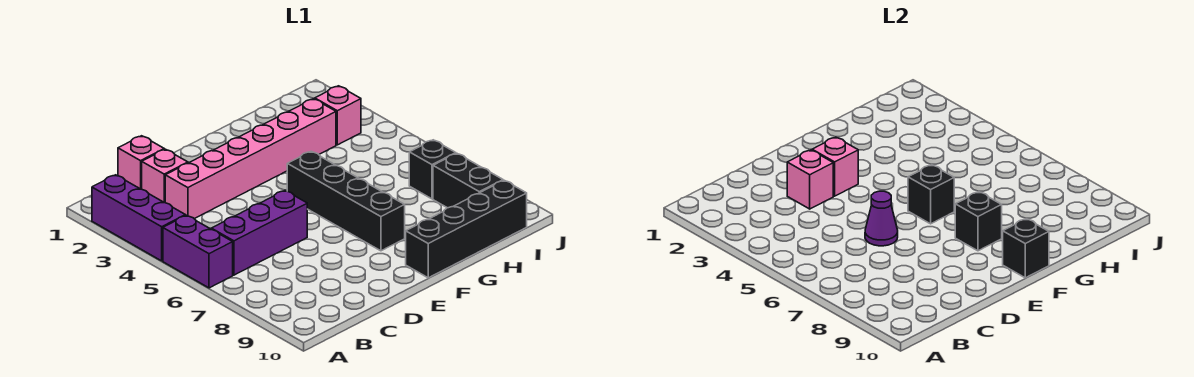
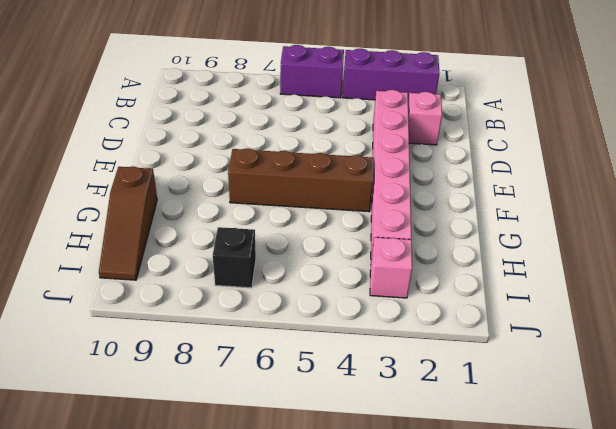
brown 1x4 brick [228,148,374,212] -> black 1x4 brick [287,151,405,251]
brown 1x3 slope [99,166,157,280] -> black 1x4 brick [406,180,527,278]
none -> purple 1x3 brick [211,191,307,275]
none -> pink 1x1 brick [118,136,164,189]
none -> black 1x2 brick [433,153,503,208]

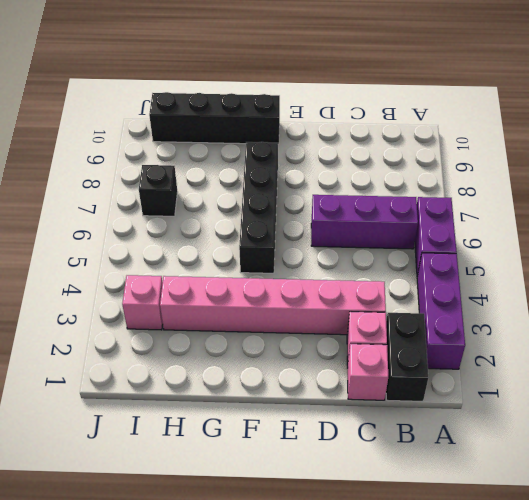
black 1x2 brick [386,313,428,401] -> black 1x2 brick moved to [433,153,503,208]
none -> pink 1x1 brick [787,150,833,209]
none -> purple 1x1 cone [865,191,898,246]
none -> pink 1x1 brick [812,137,858,196]

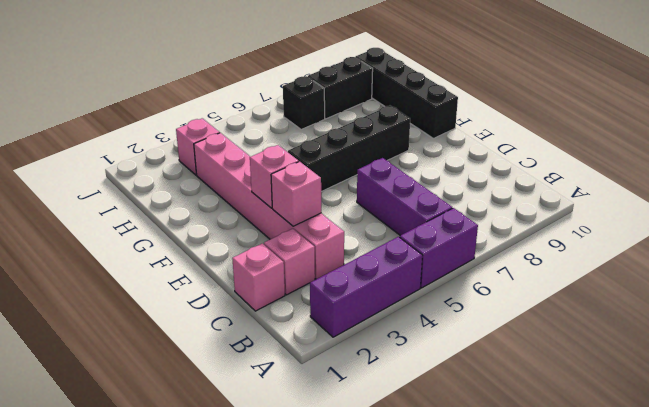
none -> purple 1x1 cone [865,191,898,246]
none -> black 1x1 brick [908,165,954,224]
none -> black 1x1 brick [955,192,1002,251]

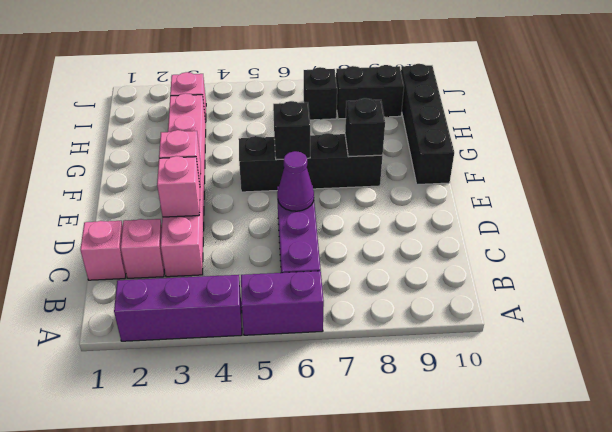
none -> black 1x1 brick [1003,219,1049,278]

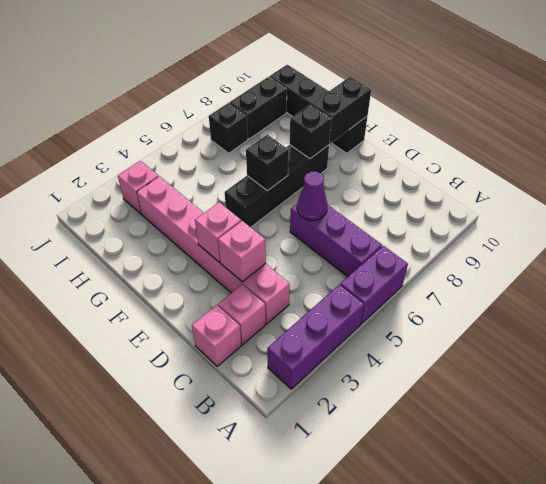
black 1x2 brick [311,77,371,143] -> black 1x1 brick [1003,219,1049,278]

